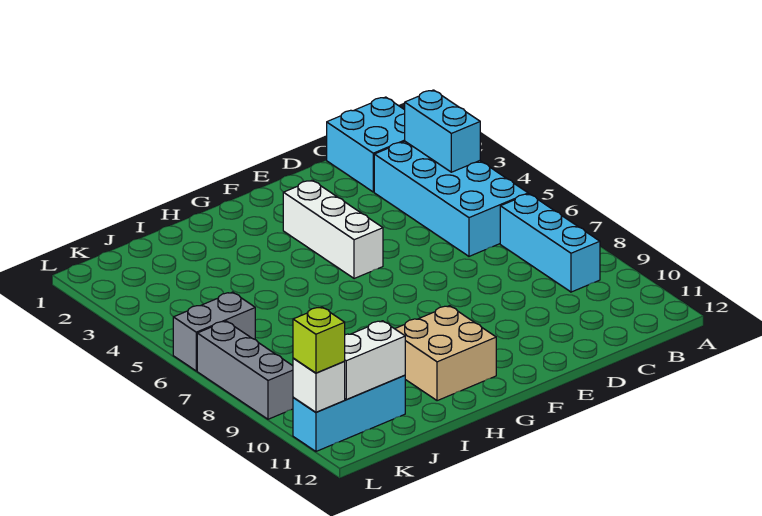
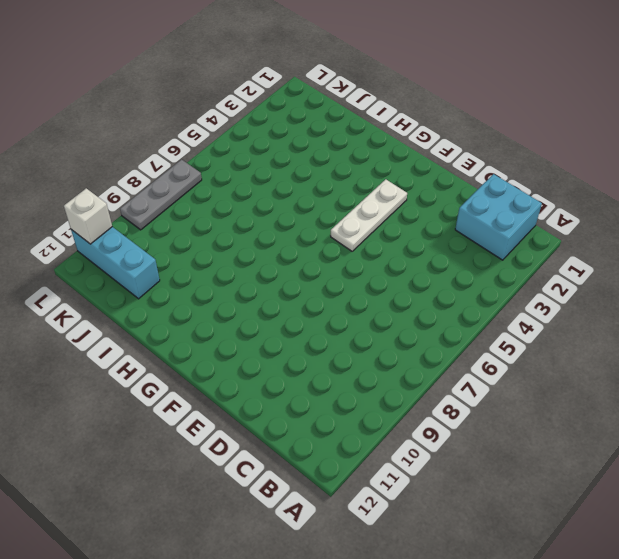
white 1x3 plate [331,179,407,251] -> white 1x3 brick [283,180,383,279]
grey 1x3 plate [120,160,202,230] -> grey 1x3 brick [197,321,293,419]
none -> cyan 2x4 brick [374,141,528,256]
none -> cyan 1x3 brick [500,194,600,292]
none -> tan 2x2 brick [395,306,496,401]

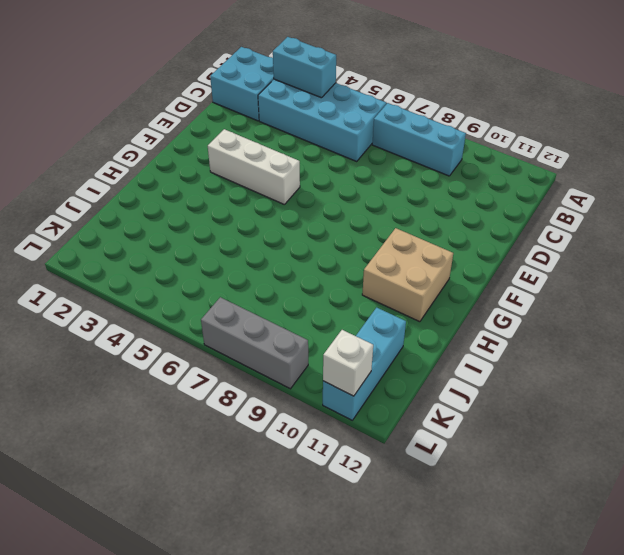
none -> grey 1x2 brick [173,292,255,371]
none -> white 1x2 brick [344,321,405,399]
none -> lime 1x1 brick [293,307,345,373]

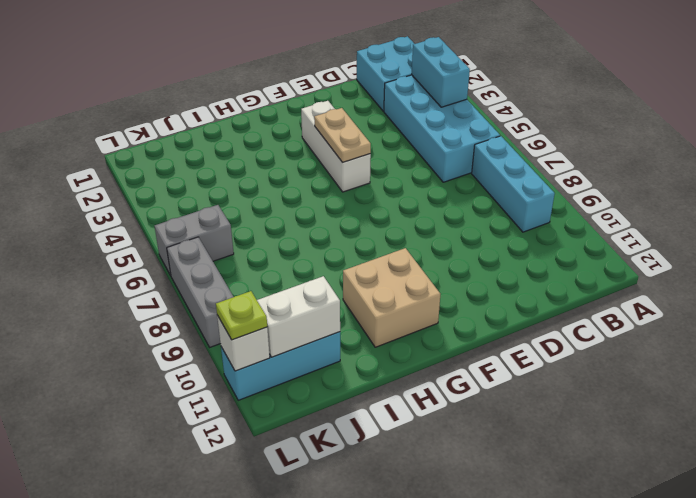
tan 1x2 plate [314,108,371,162] -> none
lime 1x1 plate [216,291,267,340] -> lime 1x1 brick [293,307,345,373]

